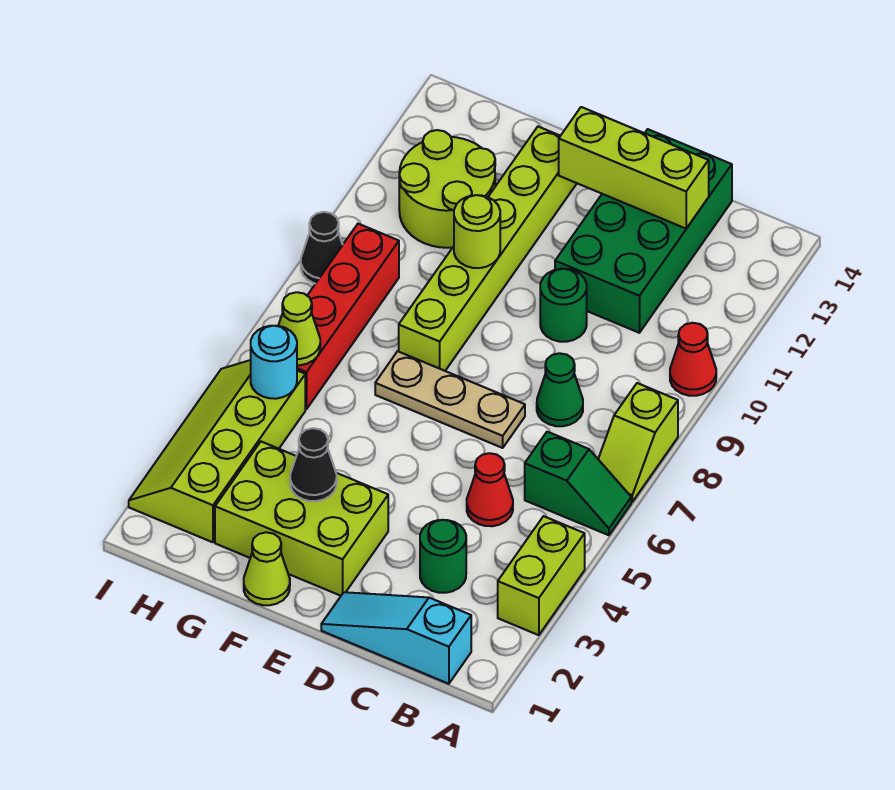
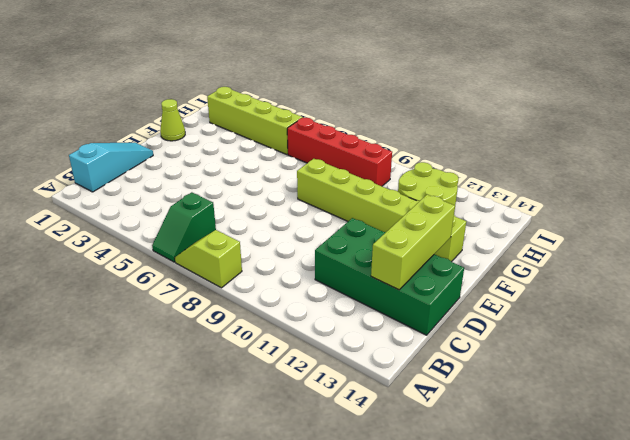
none -> lime 1x2 brick [498,516,585,635]
none -> red 1x1 cone [670,323,716,396]
none -> green 1x1 round brick [420,520,466,593]

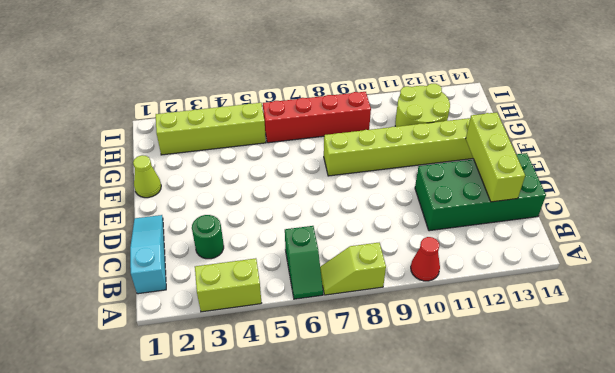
none -> red 1x1 cone [467,453,513,526]
none -> green 1x1 cone [537,353,583,426]
none -> tan 1x3 plate [375,351,525,448]

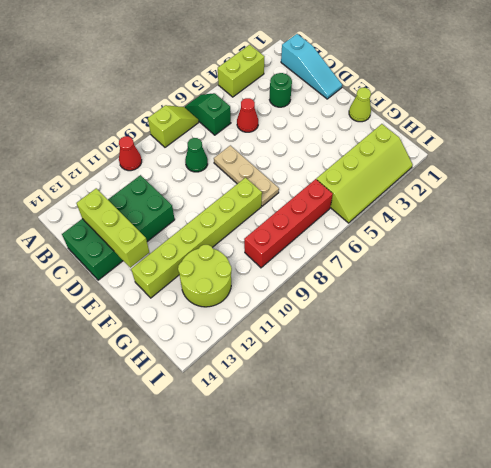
none -> green 1x1 round brick [540,269,587,342]
none -> lime 2x3 brick [215,442,388,596]
none -> black 1x1 cone [301,212,343,284]

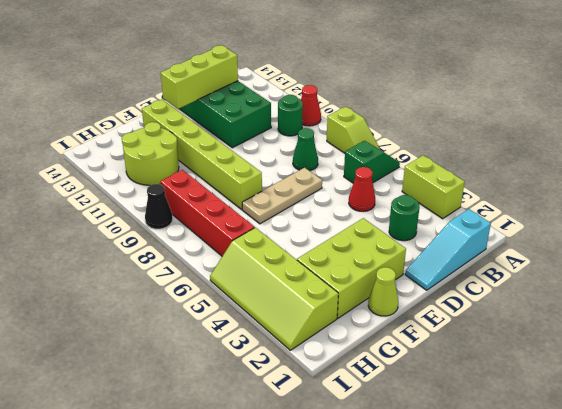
green 1x1 round brick [278,95,303,136] -> green 1x1 round brick moved to [540,269,587,342]
none -> black 1x1 cone [290,428,337,501]
none -> lime 1x1 round brick [454,195,500,268]
none -> cyan 1x1 round brick [251,326,297,399]

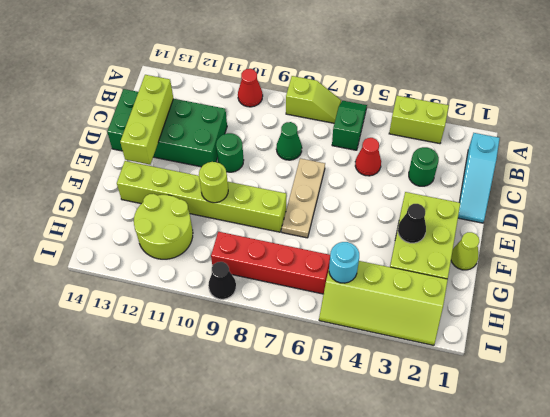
none -> lime 1x1 cone [278,292,320,365]

